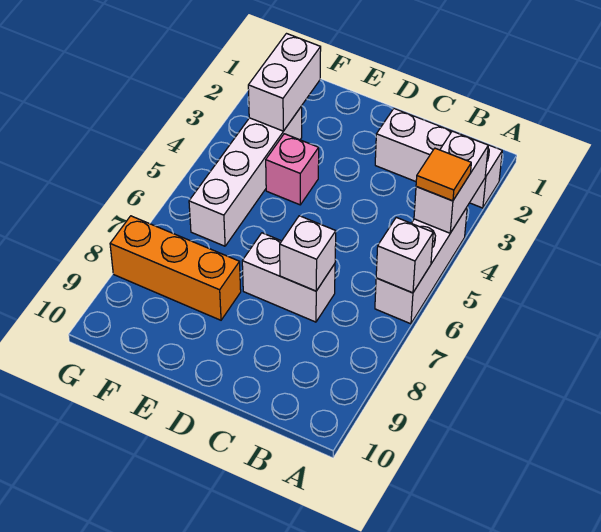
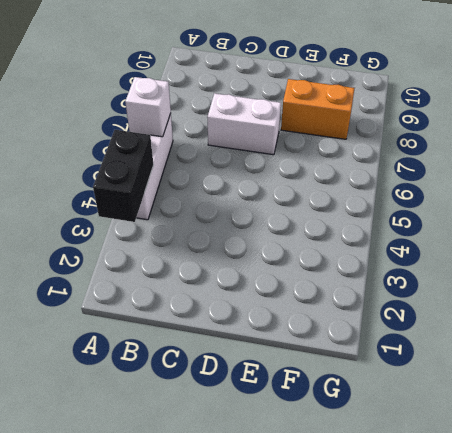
black 1x2 brick [93,130,154,222] -> white 1x2 brick [414,131,488,233]
orange 1x2 brick [281,79,355,139] -> orange 1x3 brick [110,216,241,320]
none -> white 1x3 brick [375,109,502,208]
none -> pink 1x1 brick [266,134,319,205]

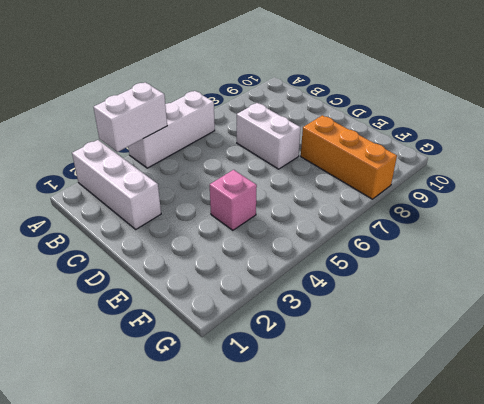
none -> white 1x4 brick [189,106,302,246]
none -> white 1x1 brick [376,217,433,293]

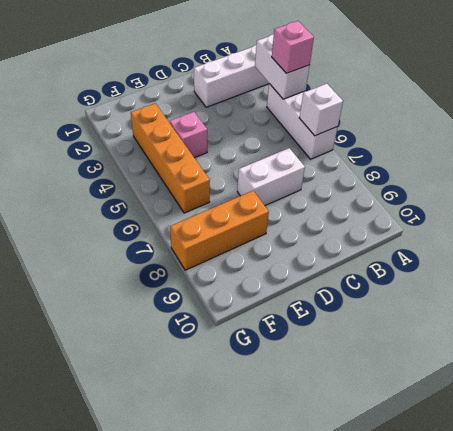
pink 1x1 brick [272,21,314,73] -> orange 1x1 tile [416,148,471,201]
orange 1x4 brick [131,103,210,213] -> white 1x4 brick [189,106,302,246]
none -> white 1x1 brick [280,216,336,291]
none -> white 1x2 brick [248,34,321,131]

